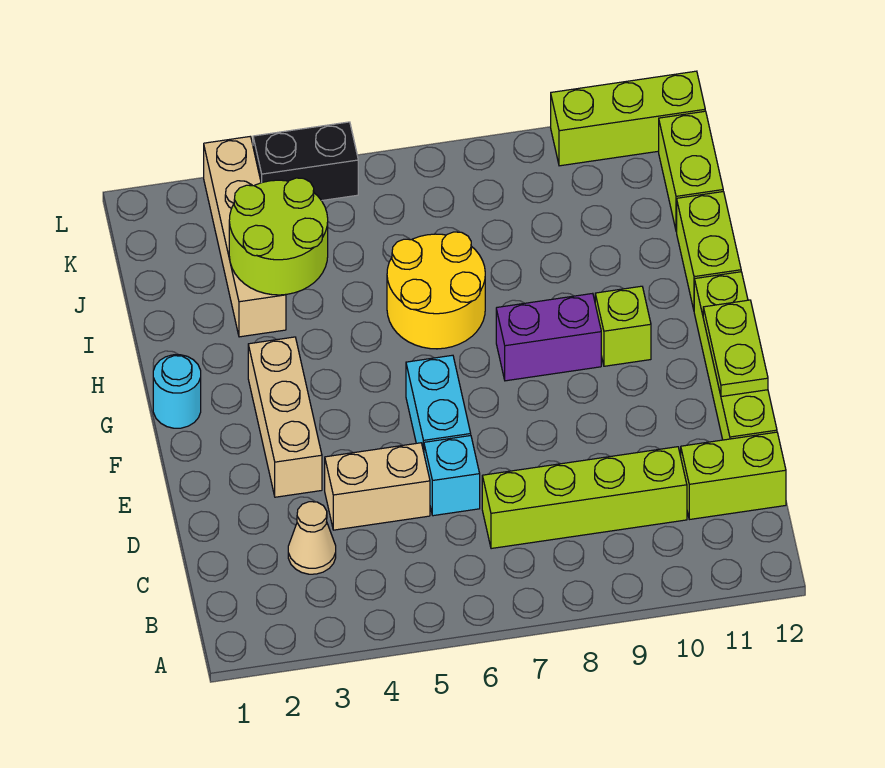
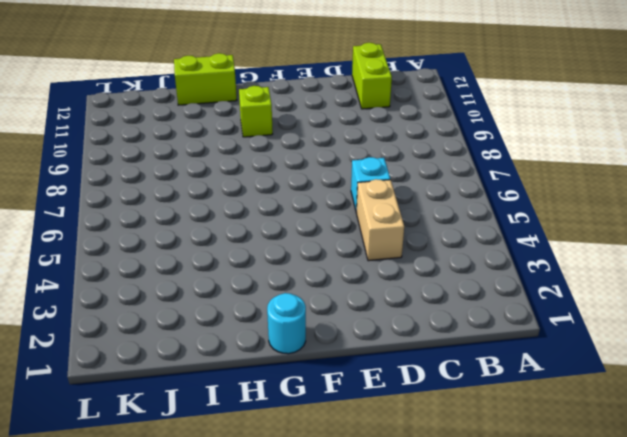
none -> tan 1x1 cone [288,502,336,574]
none -> lime 1x4 brick [482,447,687,549]
none -> lime 1x4 brick [694,272,777,440]

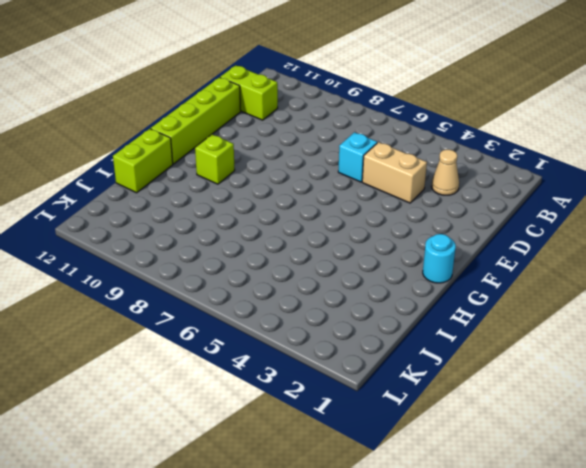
none -> lime 1x4 brick [482,447,687,549]
none -> tan 1x3 brick [248,337,322,497]
none -> cyan 1x2 brick [406,355,471,452]

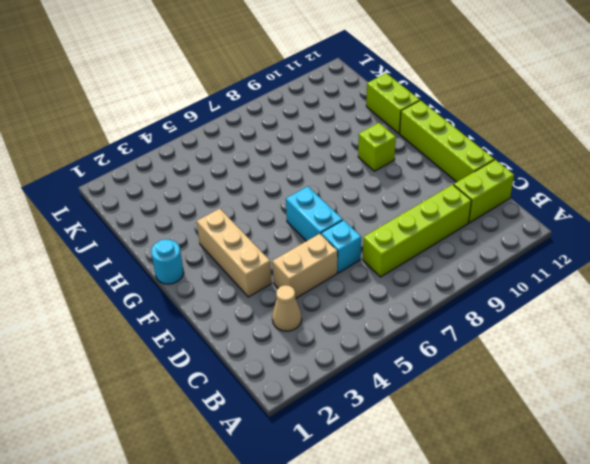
none -> purple 1x2 brick [496,293,601,381]
none -> yellow 2x2 round brick [387,232,485,349]
none -> tan 1x4 brick [204,137,286,337]

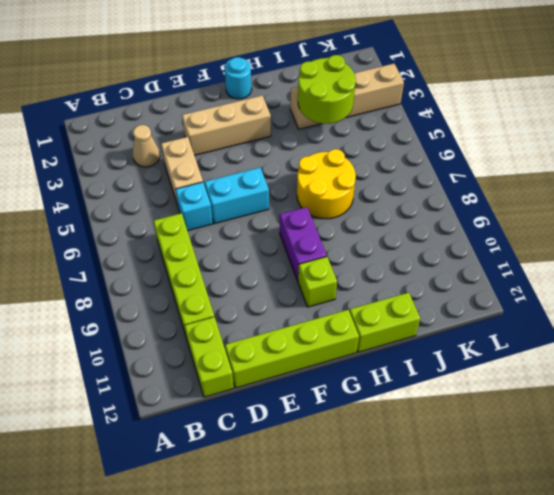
none -> lime 1x2 brick [659,111,723,232]
none -> black 1x2 brick [253,122,358,201]
none -> lime 1x3 brick [551,71,705,166]

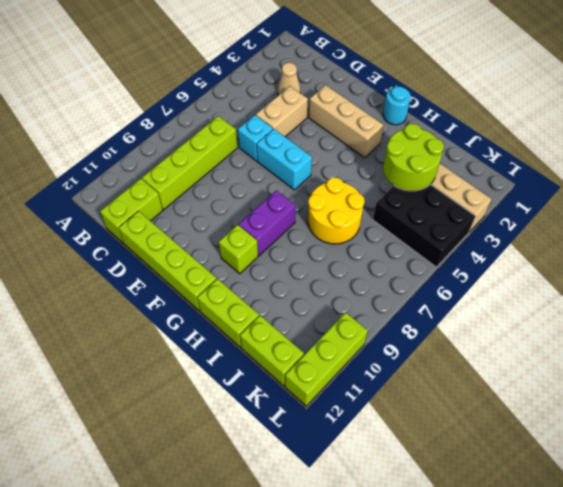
black 2x3 brick [373,185,475,267] -> black 1x2 brick [253,122,358,201]
none -> lime 1x2 plate [703,300,768,397]

